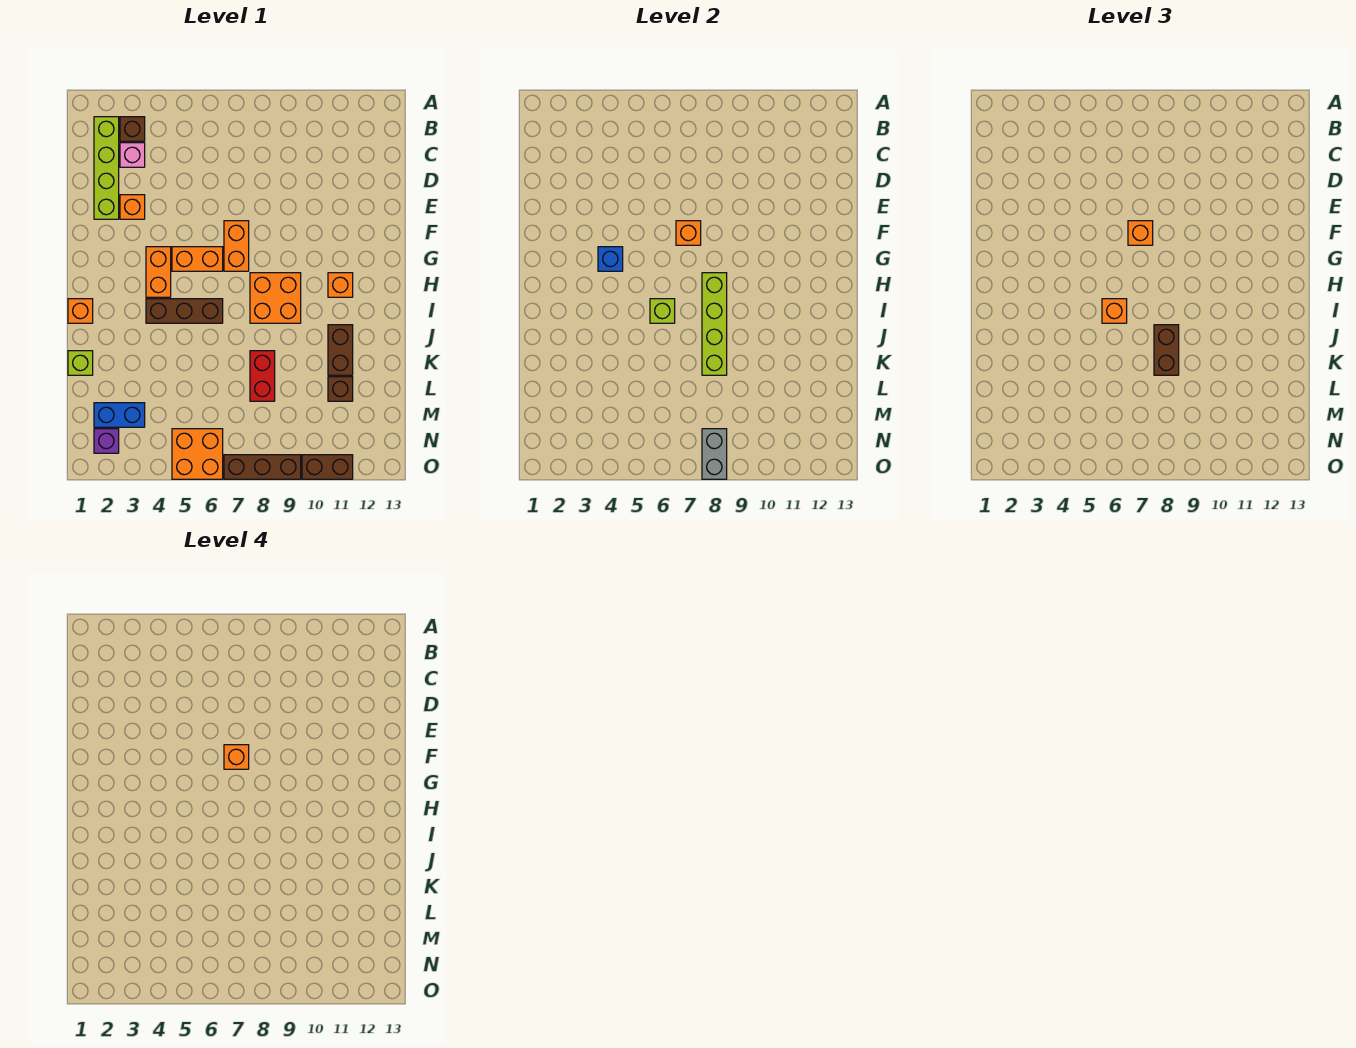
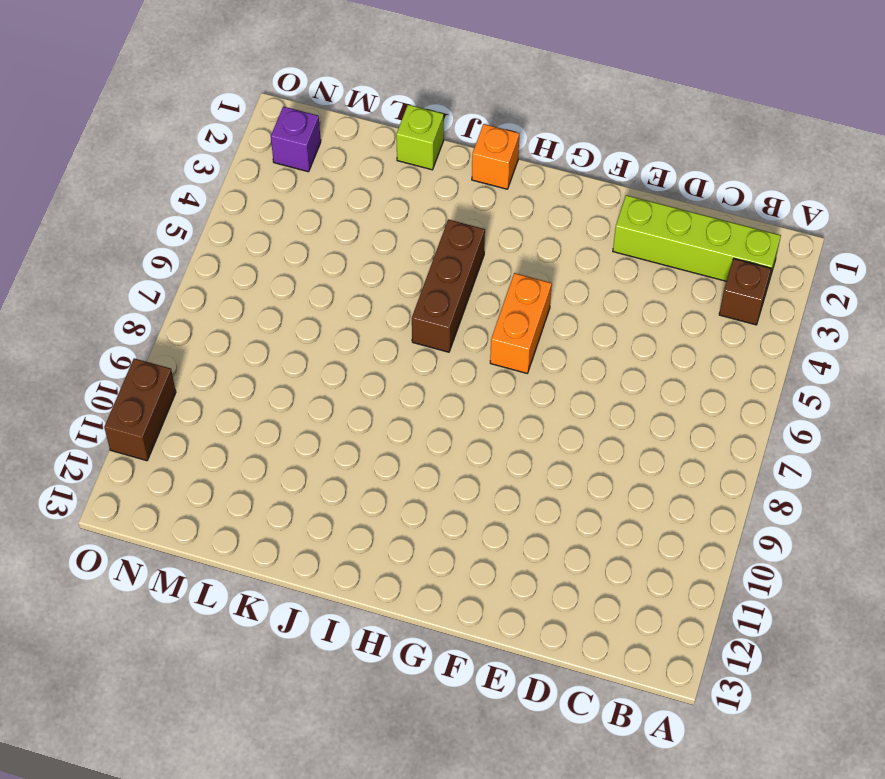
none -> pink 1x1 brick [120,143,145,167]
none -> orange 1x1 brick [120,195,145,219]
none -> orange 1x2 brick [224,221,249,271]

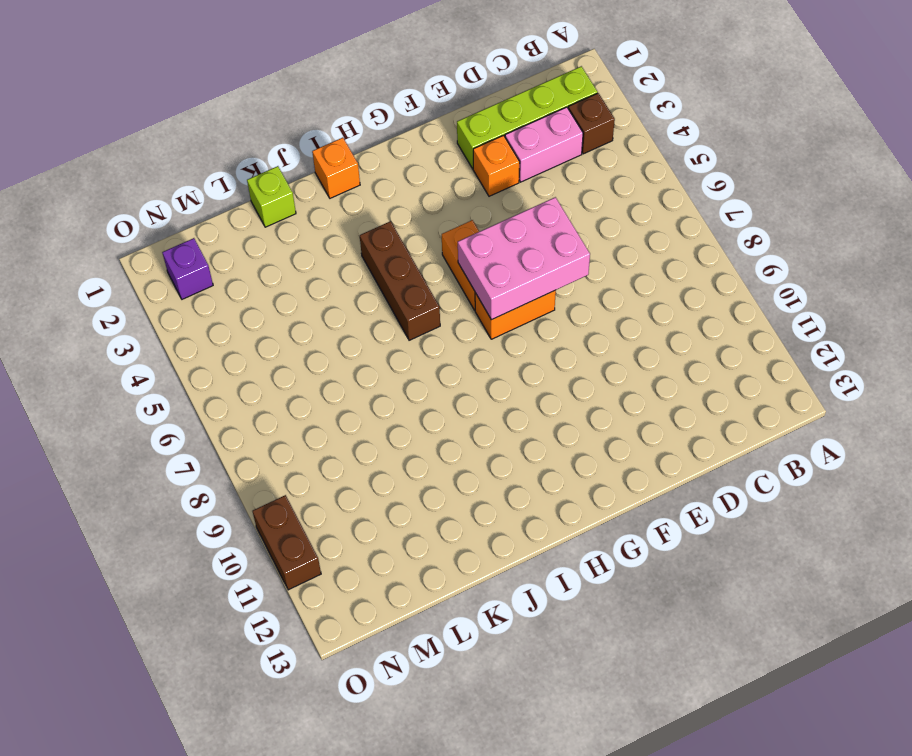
pink 1x2 brick [505,107,583,182] -> pink 1x1 brick [120,143,145,167]
pink 2x3 brick [458,197,590,320] -> orange 1x1 brick [676,221,701,245]
none -> orange 1x2 brick [146,247,171,297]
none -> orange 2x2 brick [250,273,301,323]
none -> orange 1x1 brick [328,273,353,297]

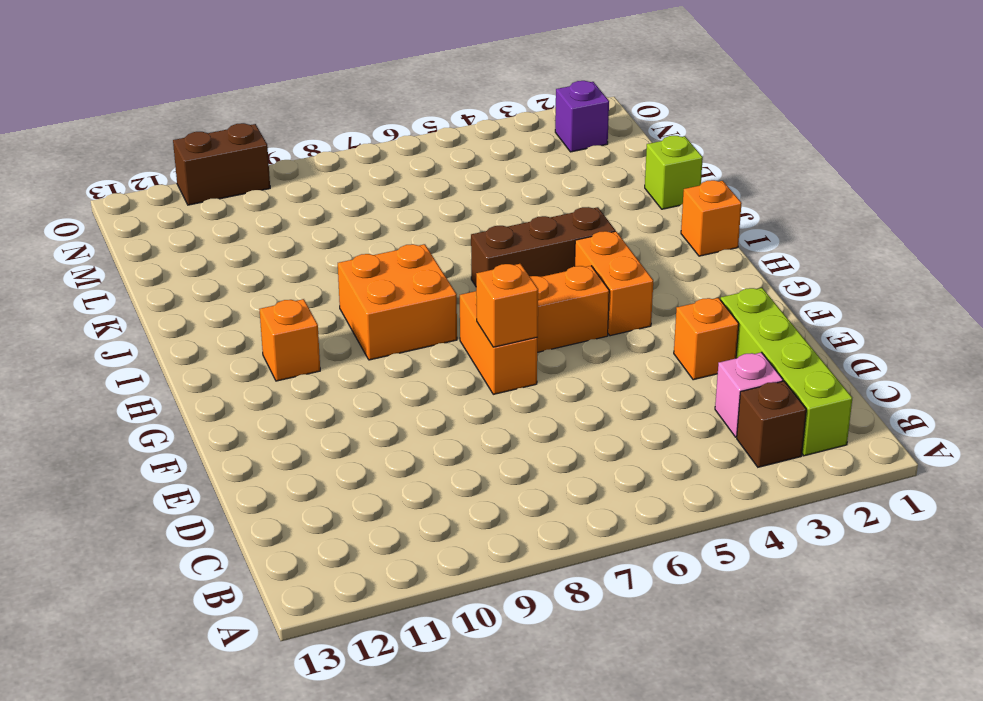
none -> brown 1x2 brick [328,325,353,375]
none -> red 1x2 brick [250,351,275,401]
none -> brown 1x1 brick [328,377,353,401]

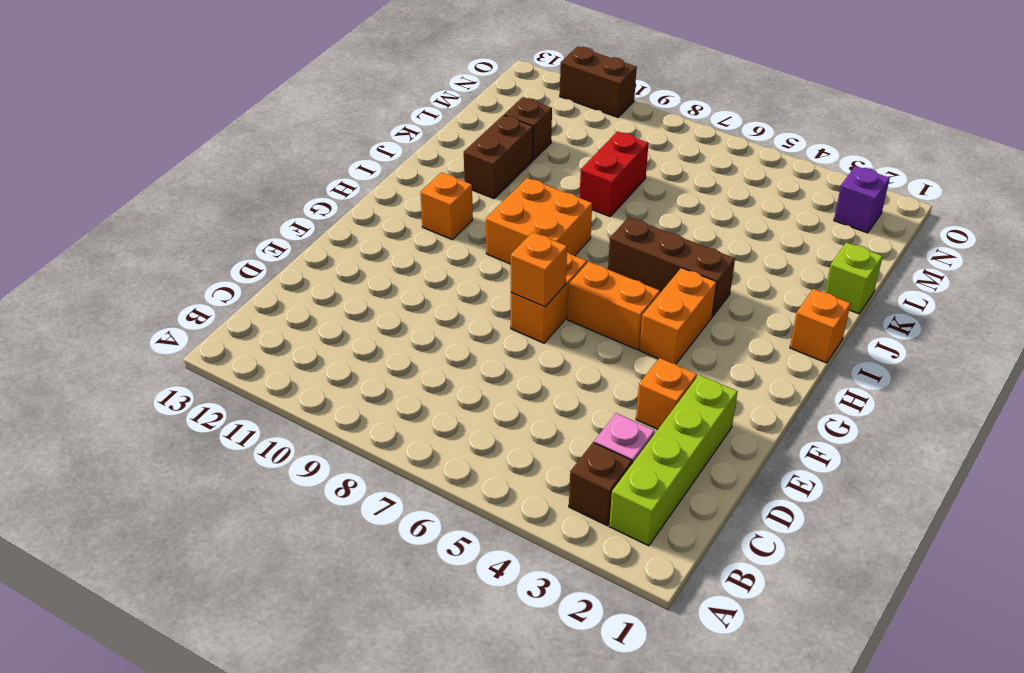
none -> blue 1x2 brick [94,403,145,427]
none -> orange 2x2 brick [172,429,223,479]
none -> brown 1x3 brick [224,455,301,479]

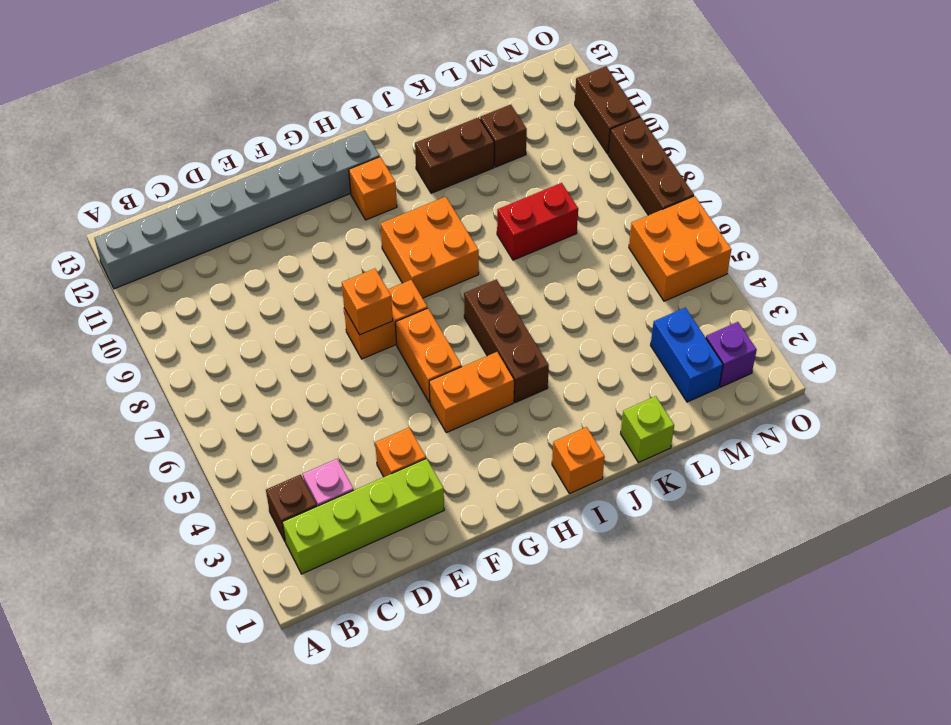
grey 1x8 brick [94,131,380,289] -> none
none -> blue 1x1 brick [598,247,623,271]
none -> lime 1x4 brick [702,273,727,375]
none -> lime 1x1 brick [650,299,675,323]

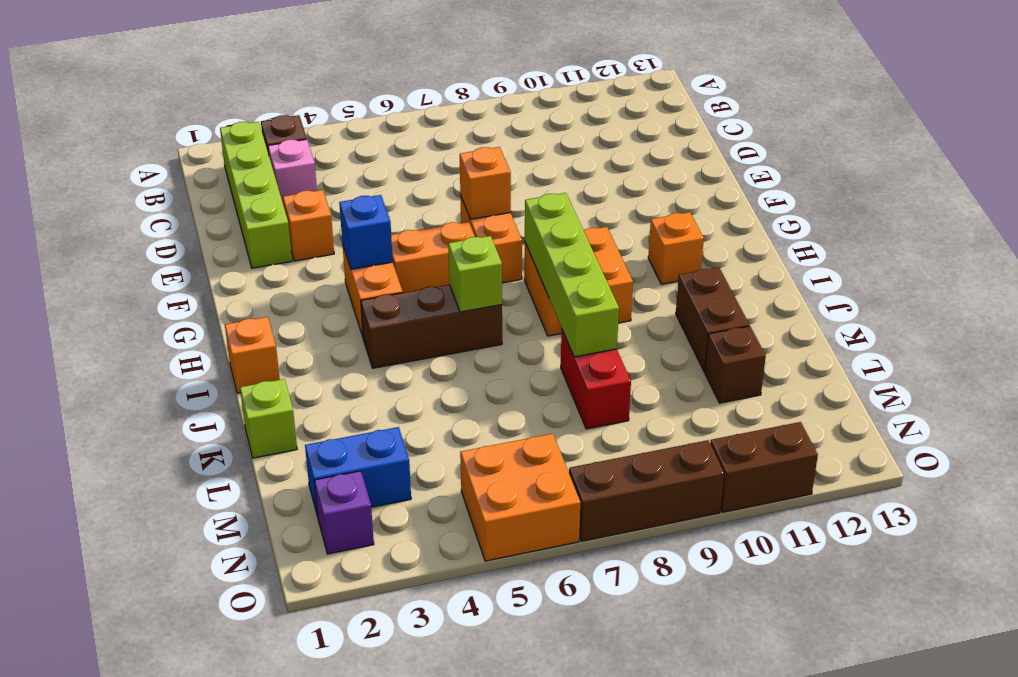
none -> grey 1x2 brick [702,429,727,479]
none -> orange 1x1 brick [1128,221,1153,245]
none -> orange 1x1 brick [1102,299,1127,323]

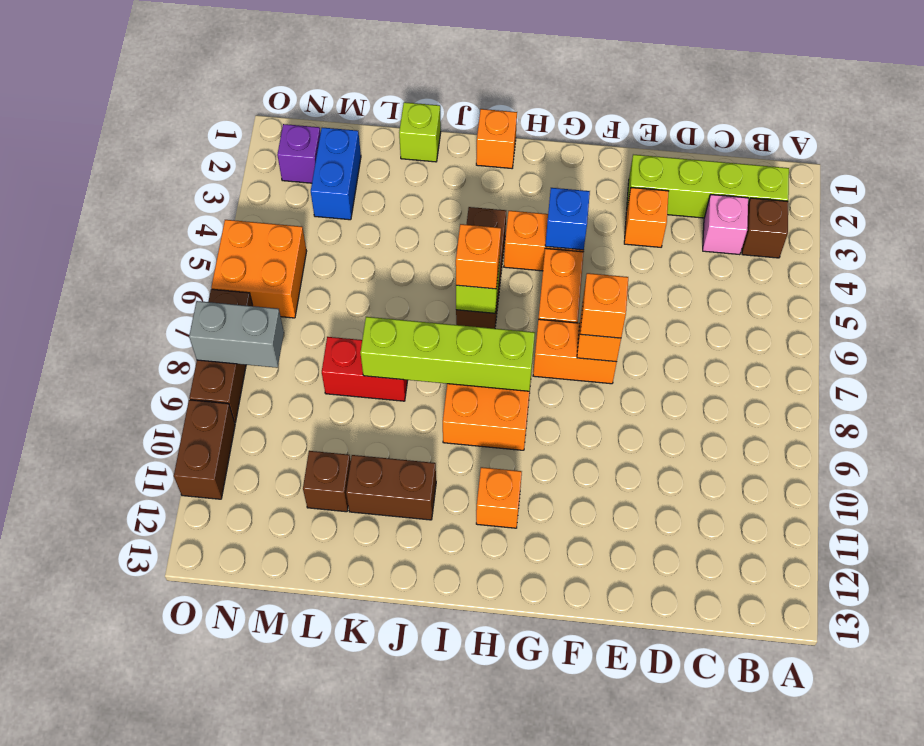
none -> brown 1x2 brick [1154,325,1179,375]
none -> orange 1x1 brick [224,745,249,769]

